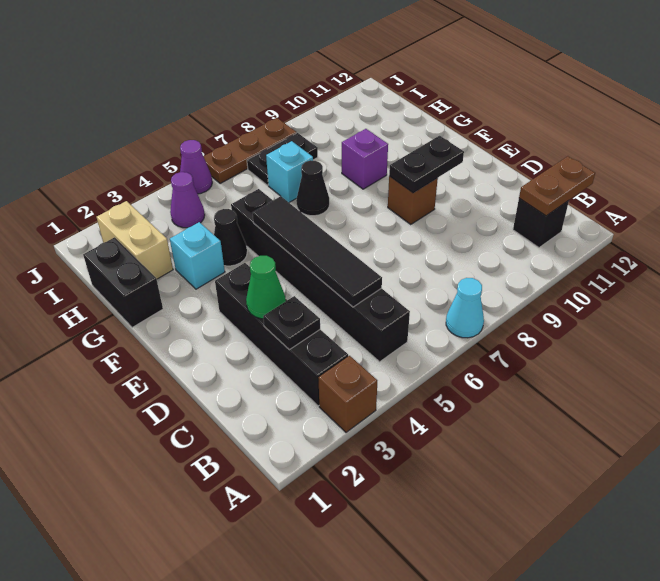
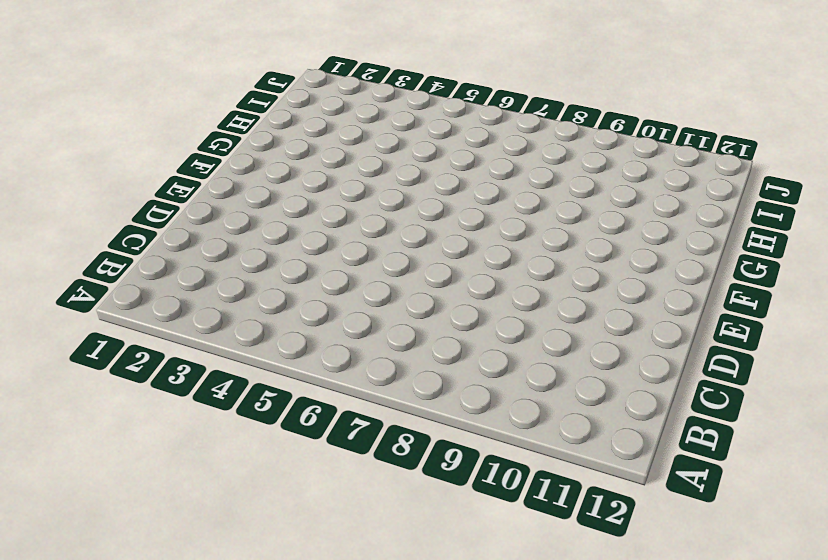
none -> brown 1x1 brick [319,356,377,432]
none -> cyan 1x1 cone [446,278,484,338]
none -> black 1x4 brick [215,263,348,406]

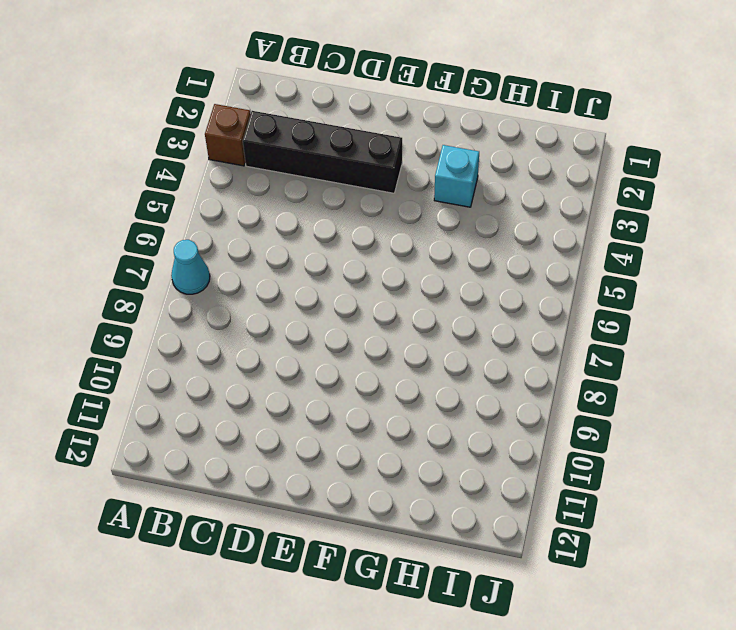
none -> black 1x6 brick [231,189,410,362]
none -> black 1x1 brick [513,198,569,248]
none -> brown 1x1 brick [388,176,438,224]

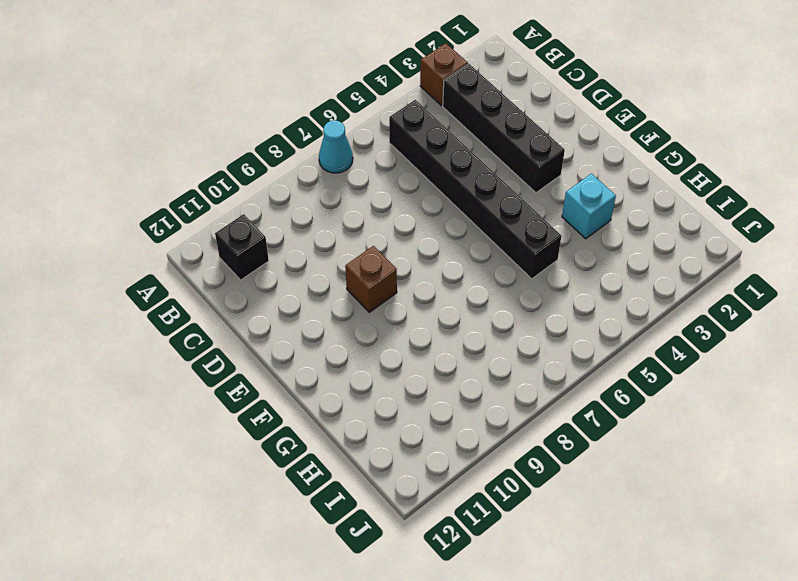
none -> black 1x2 brick [83,237,163,328]
none -> black 1x1 cone [214,209,247,266]
none -> black 1x1 cone [296,160,329,216]

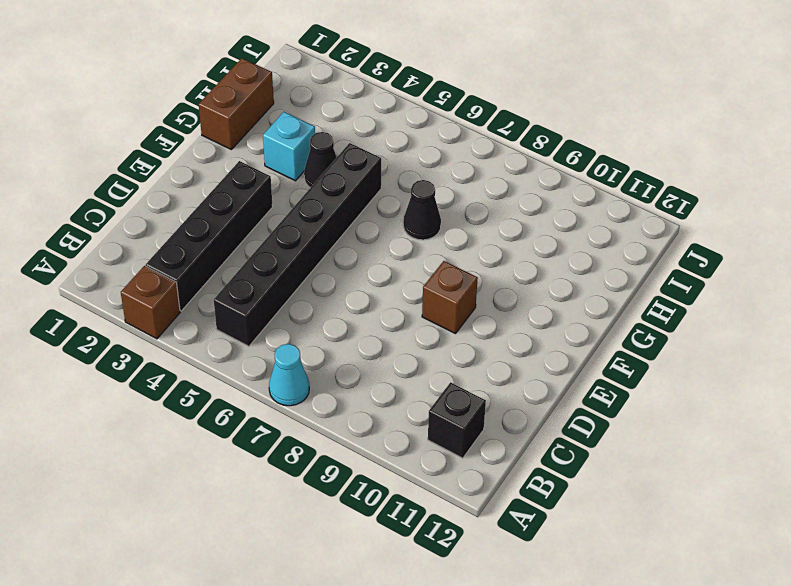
brown 1x2 brick [199,58,274,149] -> black 1x2 brick [83,237,163,328]
none -> purple 1x1 brick [342,129,388,189]
none -> tan 1x2 brick [96,201,173,279]
none -> cyan 1x1 brick [266,141,313,202]

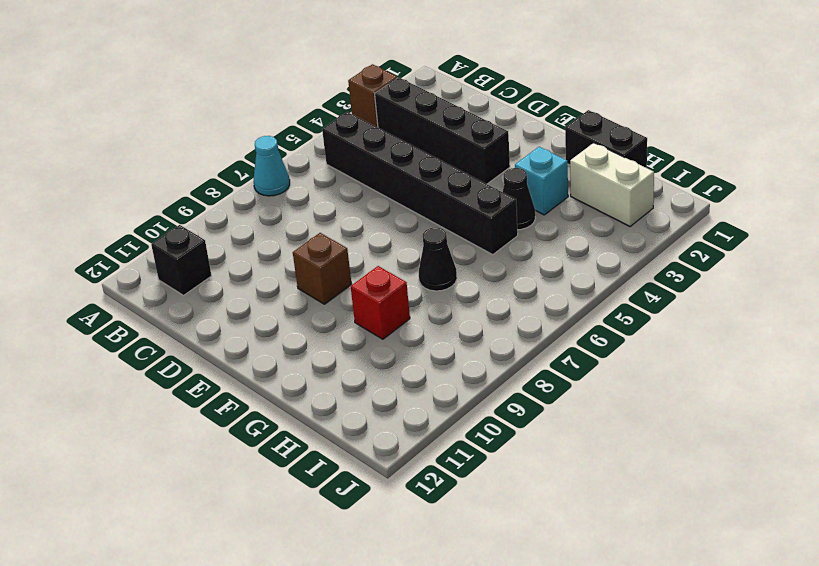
red 1x1 brick [351,266,410,339] -> purple 1x1 brick [342,129,388,189]
white 1x2 brick [570,143,654,226] -> tan 1x2 brick [96,201,173,279]
none -> cyan 1x1 brick [266,141,313,202]
none -> purple 1x1 cone [170,172,205,228]
none -> black 1x2 plate [247,133,318,185]

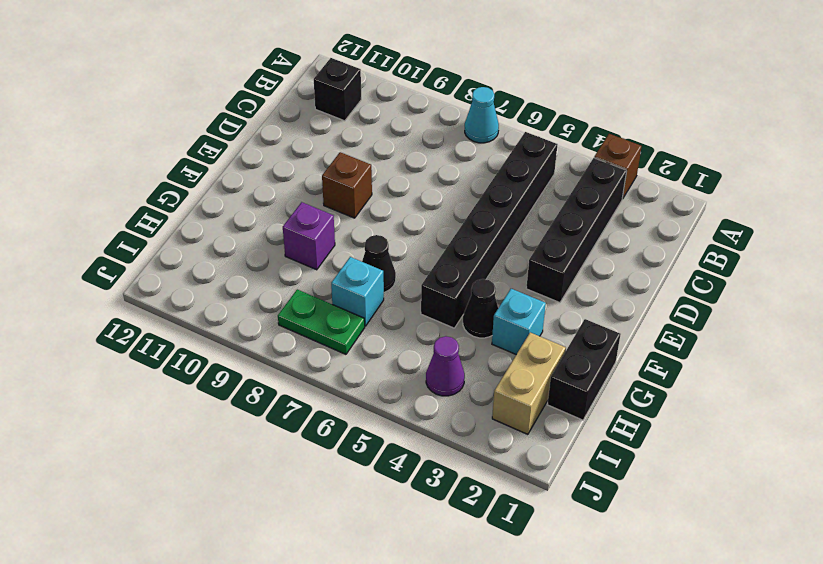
green 1x2 plate [278,289,365,354] -> black 1x2 plate [247,133,318,185]
none -> purple 1x1 cone [180,140,212,194]
none -> brown 1x3 plate [203,118,296,184]
none -> brown 1x2 plate [519,156,595,216]

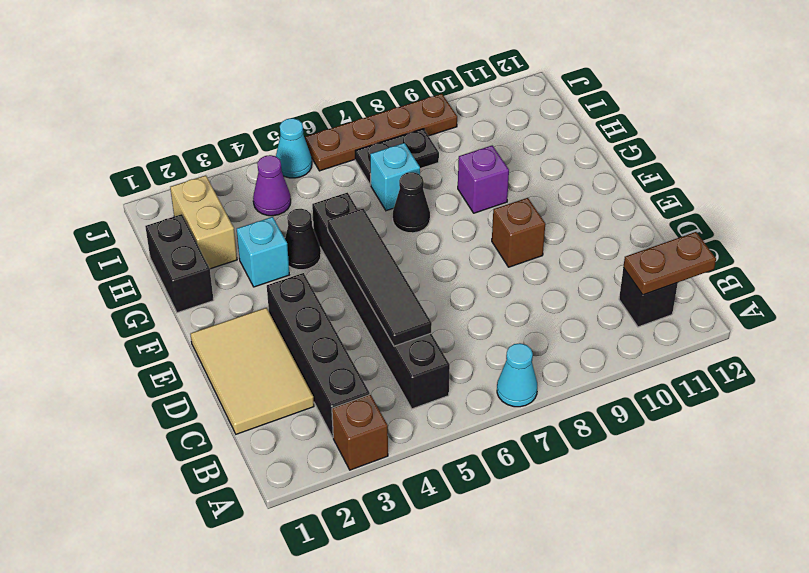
tan 2x3 tile [190,308,314,434] -> none
cyan 1x1 cone [276,118,312,178] -> purple 1x1 cone [180,140,212,194]
brown 1x4 plate [305,94,457,171] -> brown 1x3 plate [203,118,296,184]
none -> black 1x1 plate [263,296,320,350]
none -> green 1x1 cone [246,256,286,319]
none -> black 1x2 plate [389,136,464,193]

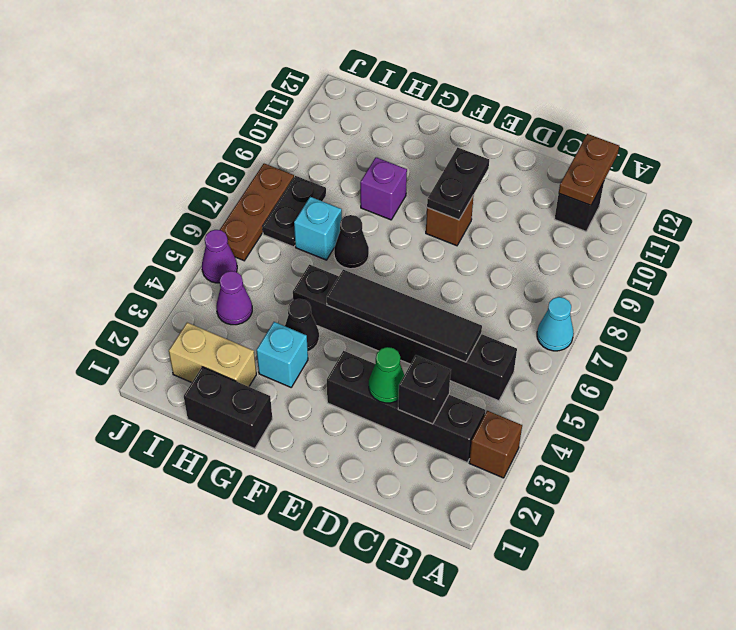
black 1x1 brick [398,355,451,424] -> black 1x1 plate [263,296,320,350]

